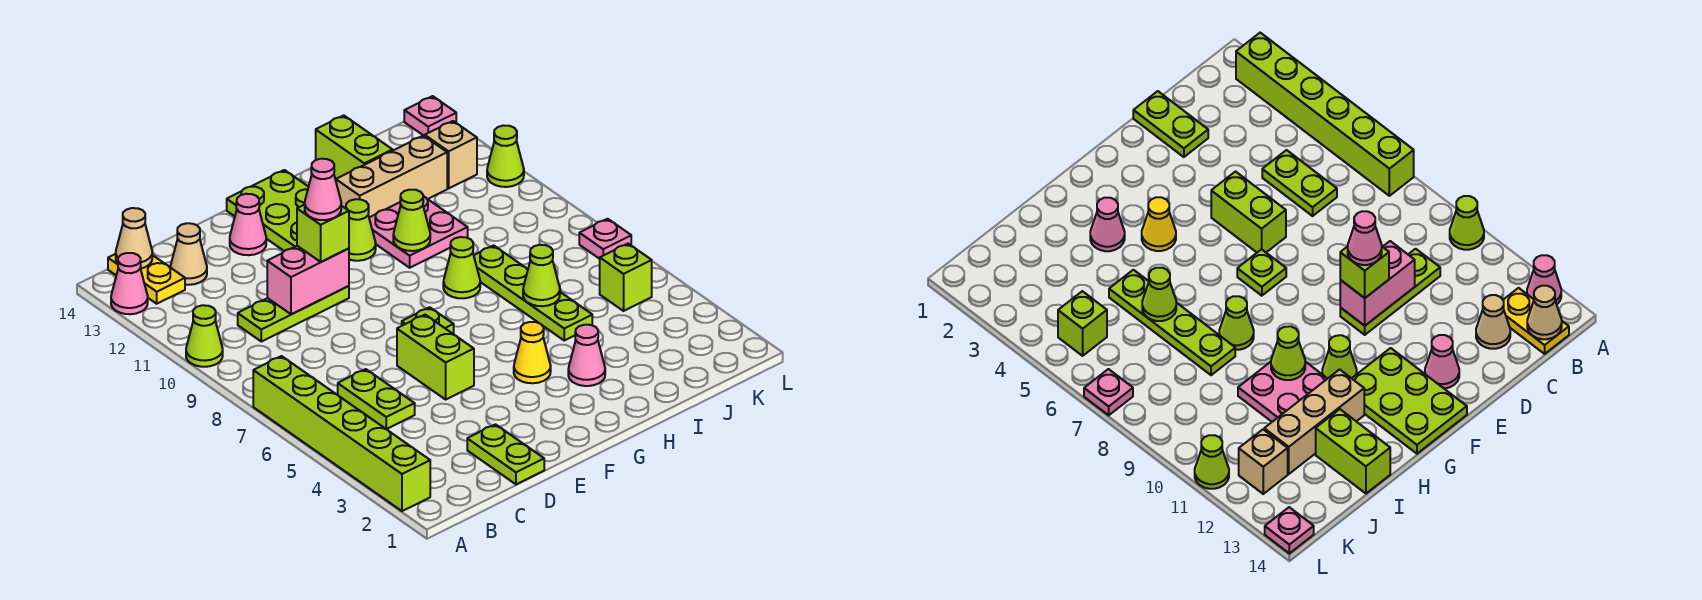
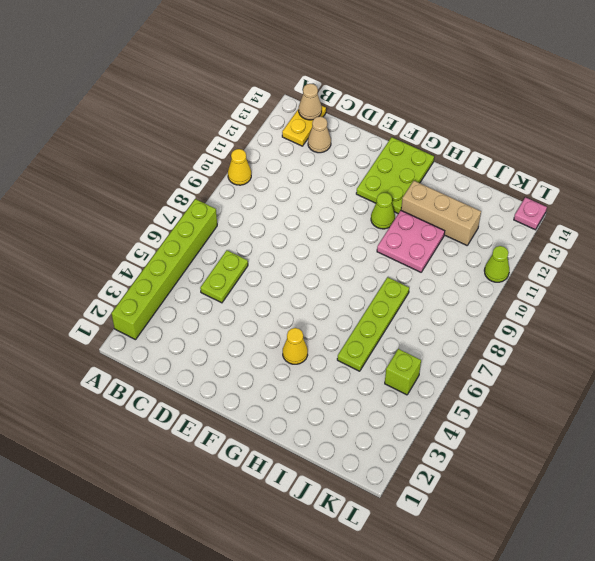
yellow 1x1 cone [228,149,251,185] -> lime 1x1 cone [186,305,223,367]
none -> pink 1x1 cone [111,253,148,314]
none -> lime 1x3 plate [238,286,349,342]
none -> lime 1x2 plate [467,424,544,484]
none -> lime 1x2 brick [397,315,474,399]

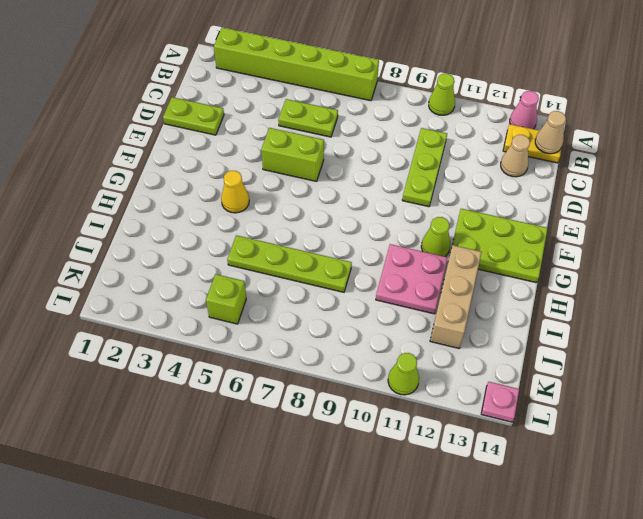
none -> pink 1x1 cone [230,194,266,255]
none -> lime 1x1 plate [402,307,454,334]
none -> pink 1x1 cone [568,325,605,386]
none -> lime 1x1 cone [443,237,480,298]

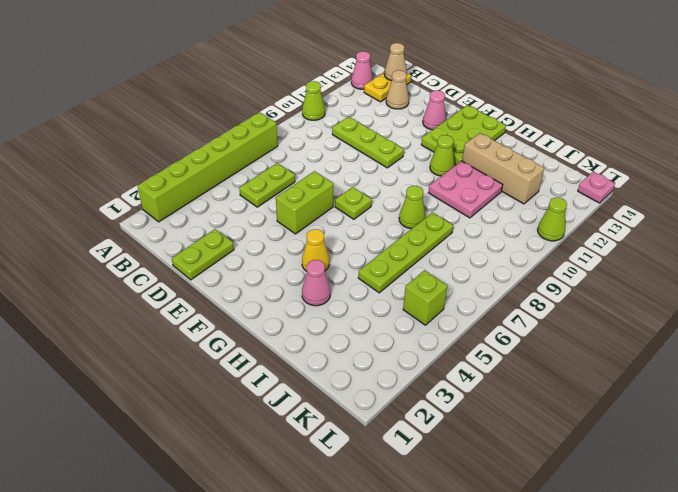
none -> lime 1x2 brick [316,115,393,180]
none -> tan 1x1 brick [425,121,477,188]
none -> pink 1x1 plate [579,219,631,259]
none -> pink 1x2 brick [267,246,349,314]

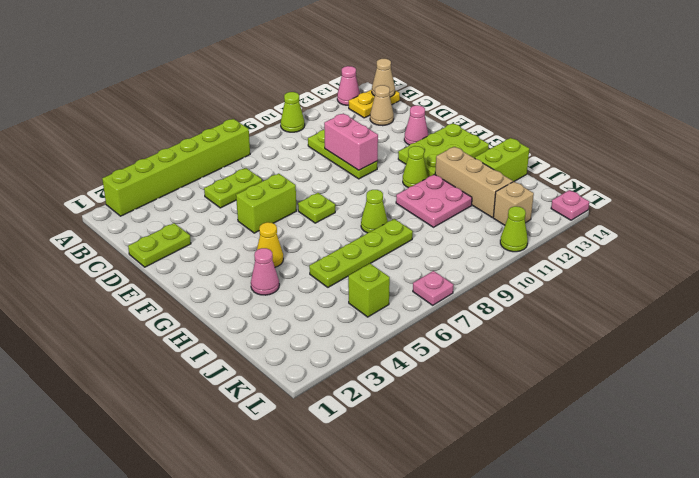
none -> lime 1x1 cone [393,190,430,251]
none -> lime 1x1 cone [523,245,560,306]
none -> lime 1x1 brick [297,205,349,262]
none -> pink 1x1 cone [305,159,341,220]

